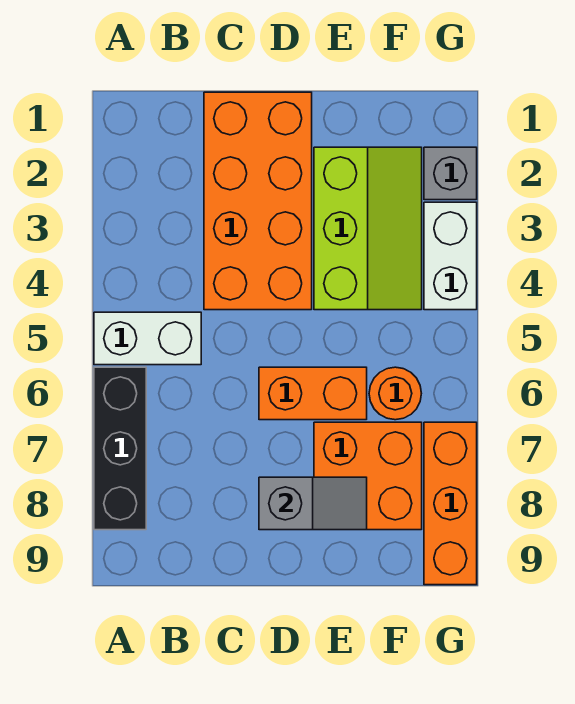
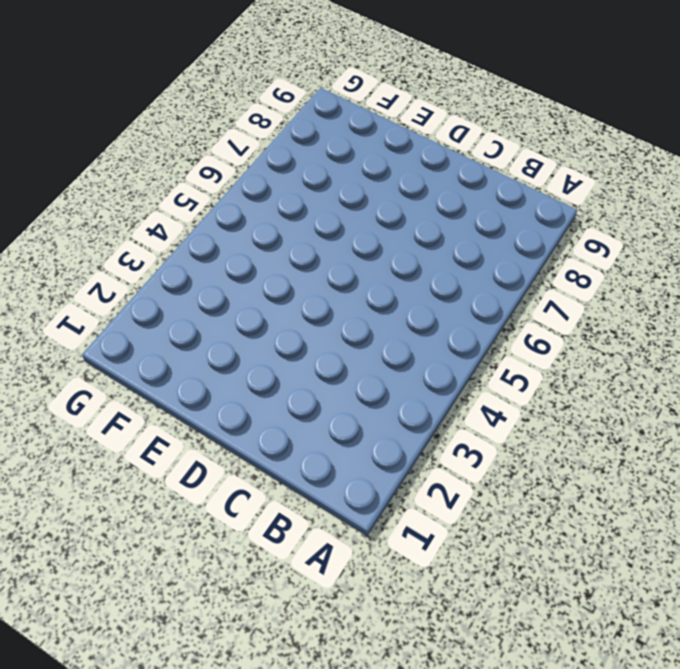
none -> white 1x2 brick [94,312,201,365]
none -> black 1x3 brick [94,367,146,530]

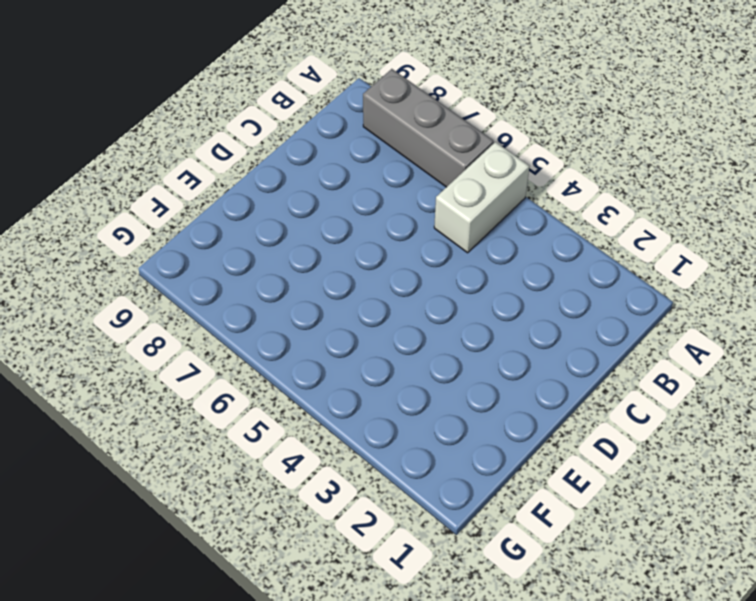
grey 1x3 brick [363,69,494,187] -> black 1x3 brick [94,367,146,530]
none -> orange 2x4 brick [204,92,312,310]
none -> orange 1x2 brick [259,367,367,420]

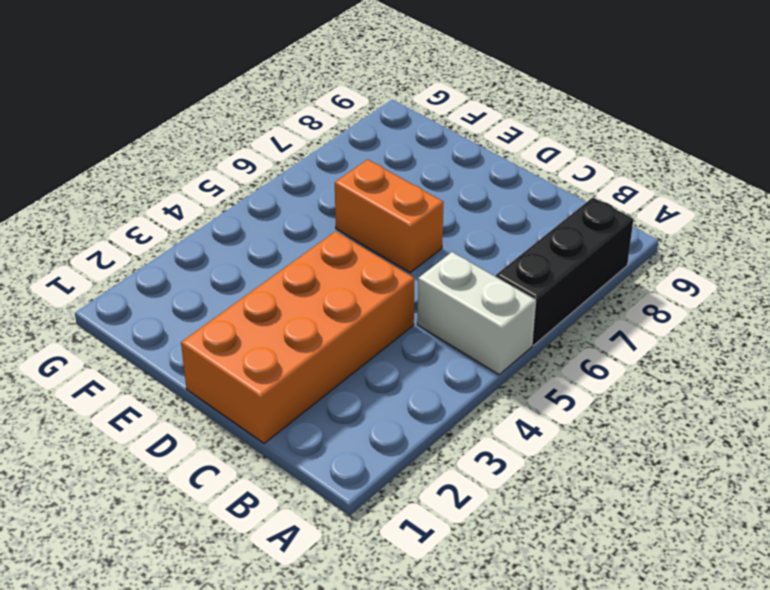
none -> lime 2x3 slope [314,147,422,310]
none -> orange 2x2 brick [314,422,422,530]

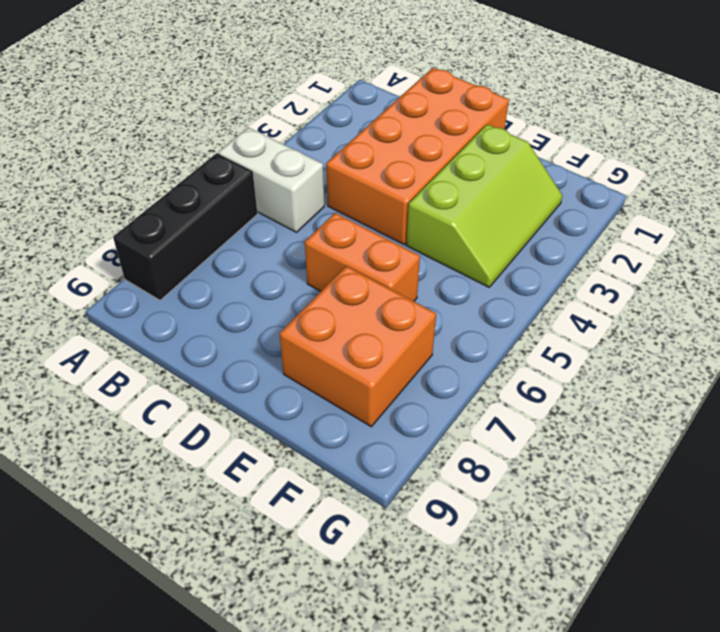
none -> orange 1x1 round brick [369,367,421,420]
none -> grey 1x1 brick [424,147,477,200]

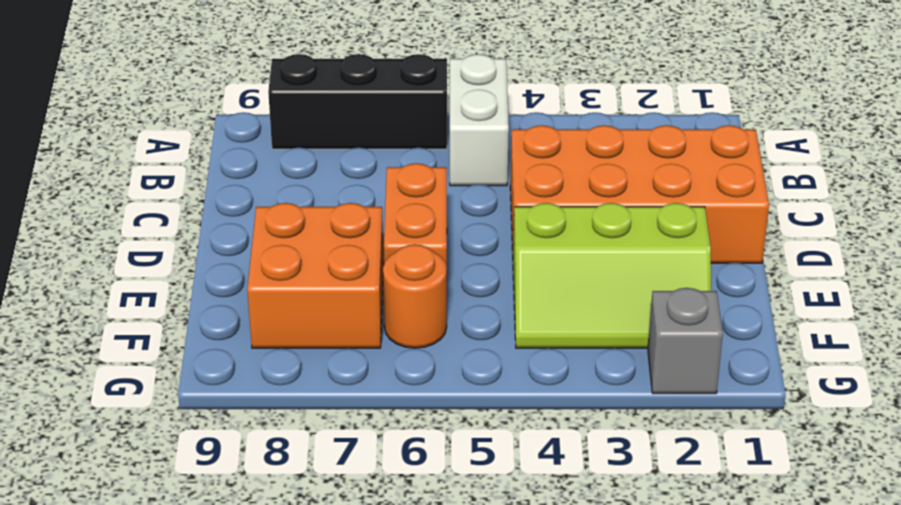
none -> white 1x2 brick [424,202,477,310]
none -> orange 1x3 brick [424,422,477,585]

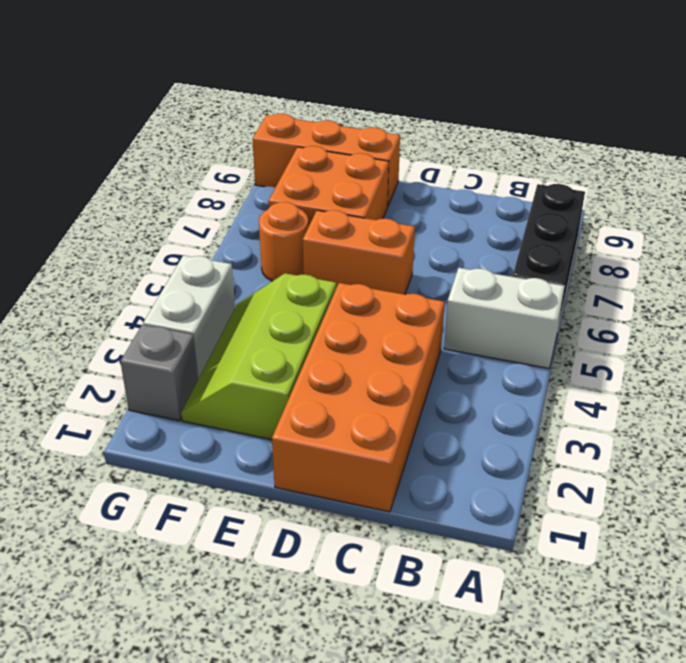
orange 1x3 brick [252,114,400,207] -> orange 1x3 brick turned to [424,422,477,585]
none -> grey 1x2 slope [259,477,367,530]

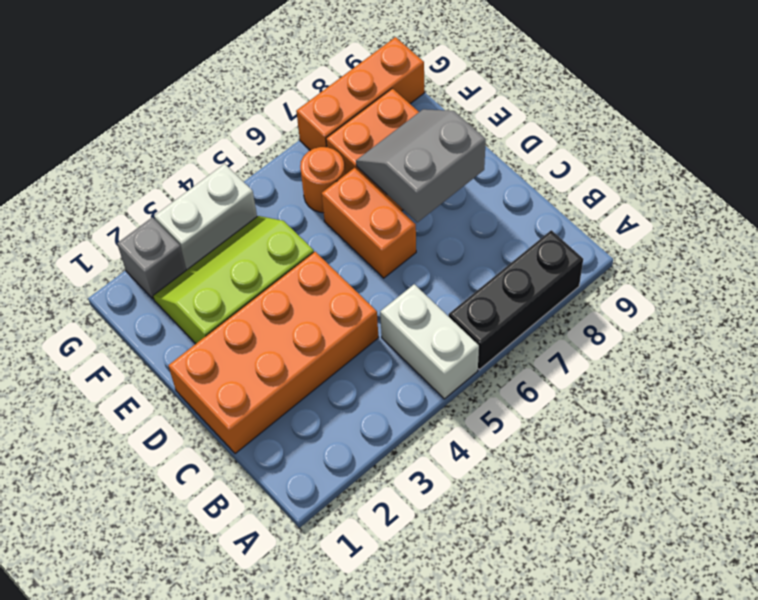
grey 2x2 slope [356,109,486,222] -> grey 1x2 slope [259,477,367,530]

